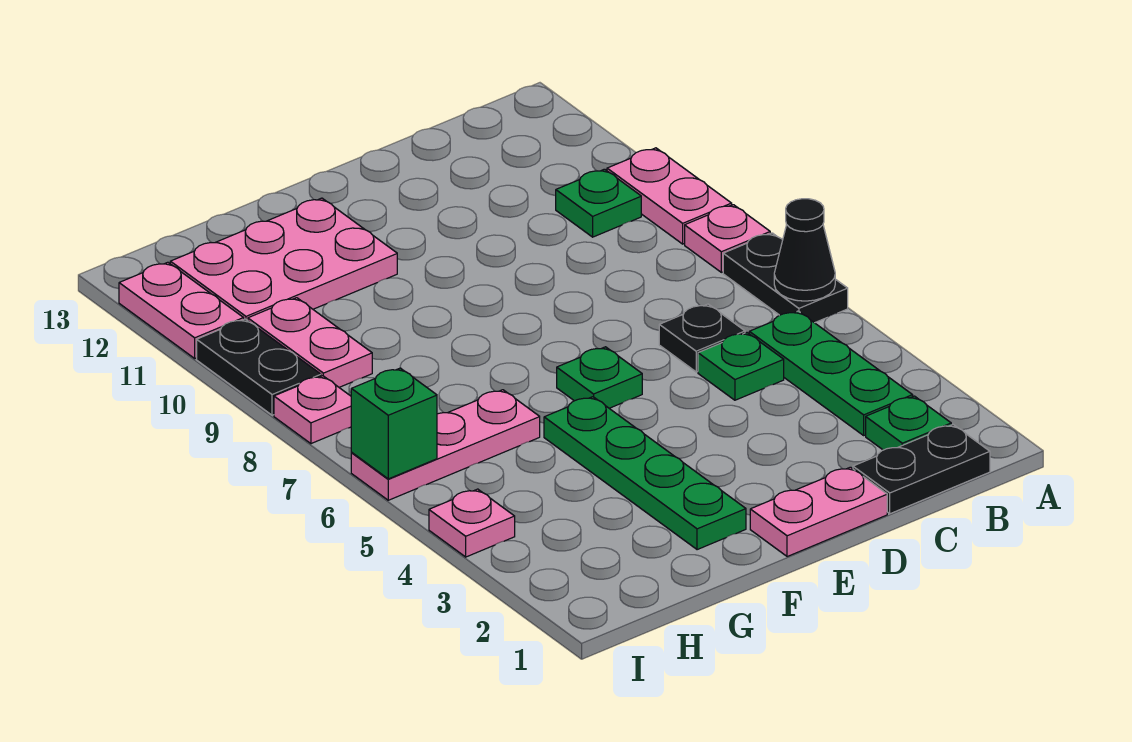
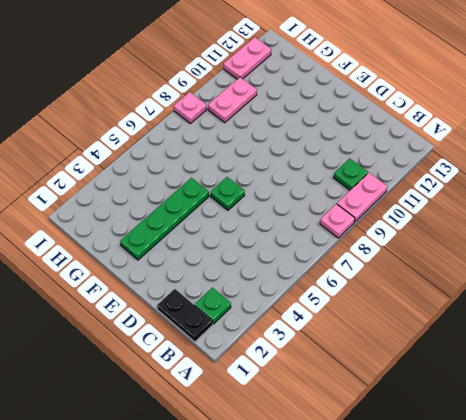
none -> black 1x2 plate [723,233,848,323]
none -> green 1x3 plate [749,311,913,435]
none -> green 1x1 plate [698,333,784,400]

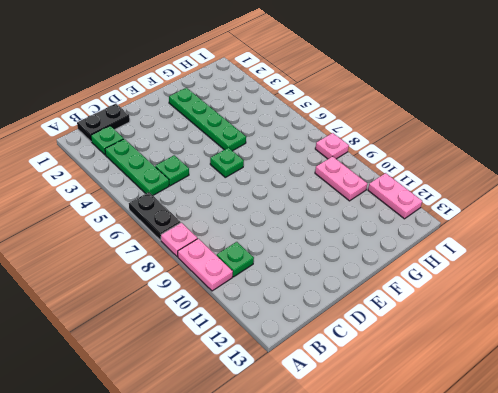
none -> black 1x1 plate [659,304,745,372]
none -> pink 1x2 plate [750,467,887,557]
none -> pink 2x3 plate [170,198,397,320]

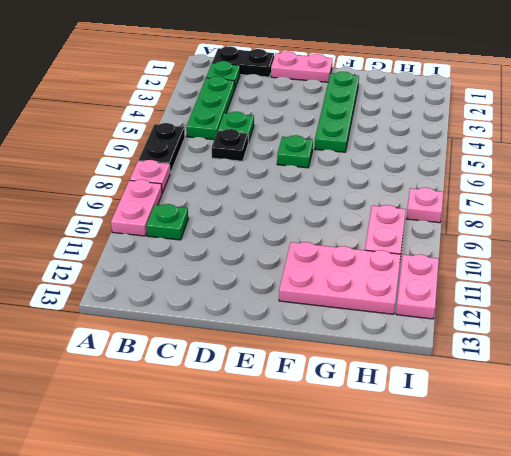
none -> pink 1x3 plate [351,390,540,500]
none -> pink 1x1 plate [429,489,515,557]
none -> black 1x2 plate [197,319,321,415]

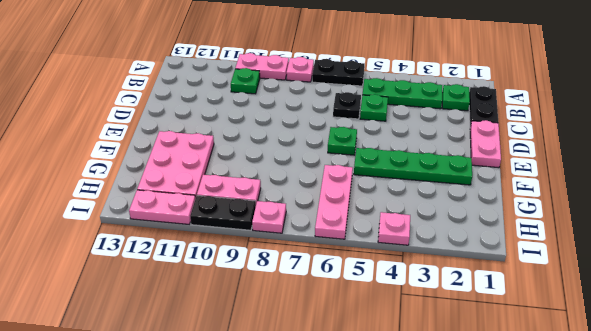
none -> black 1x1 cone [774,199,835,301]
none -> green 1x1 brick [351,368,437,479]

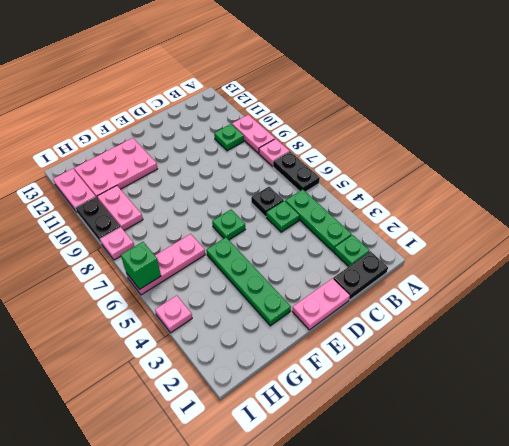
none -> black 1x1 cone [774,199,835,301]

